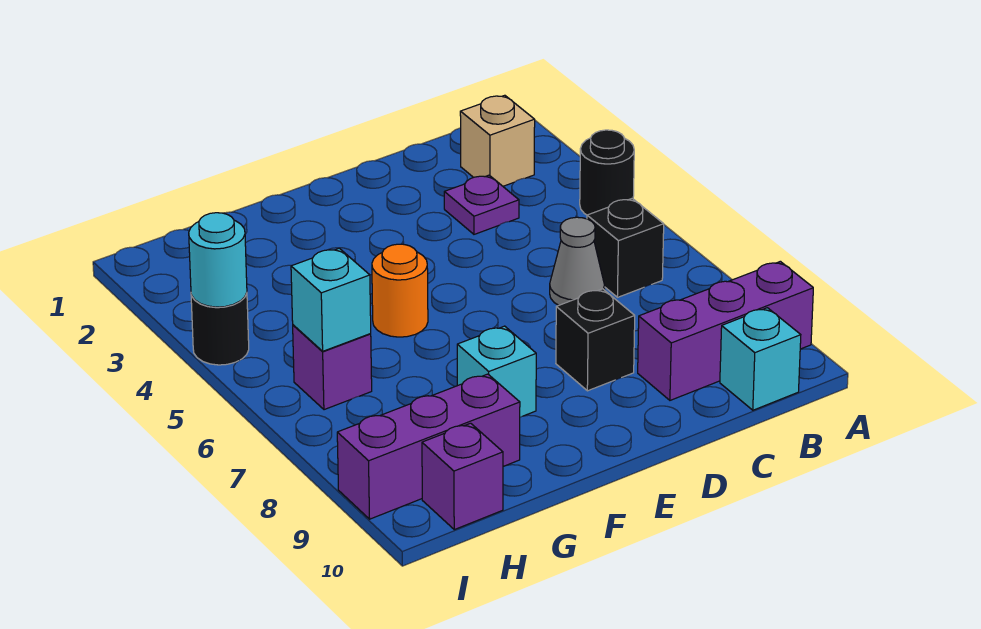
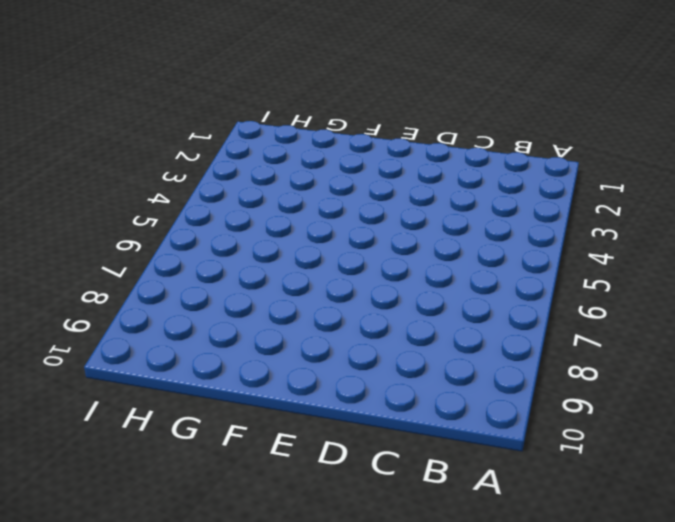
none -> black 1x1 round brick [580,130,634,215]
none -> purple 1x3 brick [638,261,813,400]
none -> tan 1x1 brick [460,95,535,186]

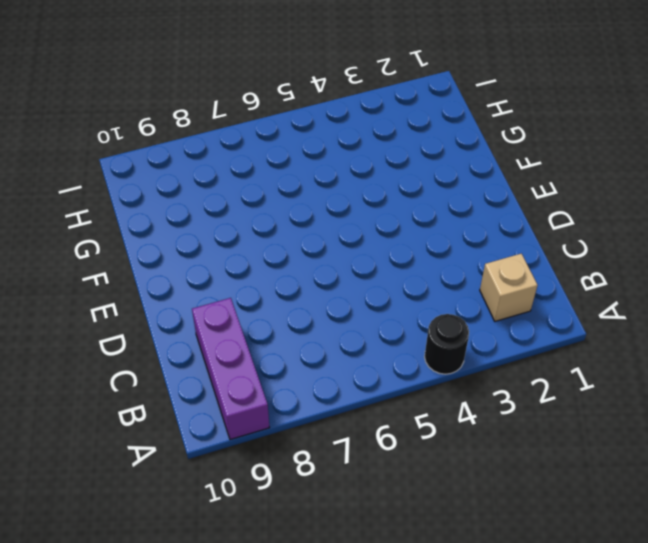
none -> black 1x1 brick [587,198,664,297]
none -> cyan 1x1 brick [720,308,801,410]
none -> purple 1x1 plate [444,175,519,234]

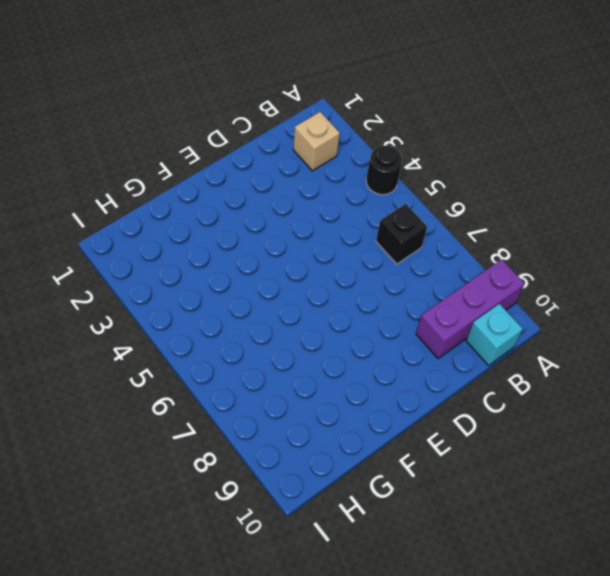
none -> purple 1x1 plate [444,175,519,234]
none -> grey 1x1 cone [550,217,605,305]
none -> black 1x1 brick [556,289,635,391]

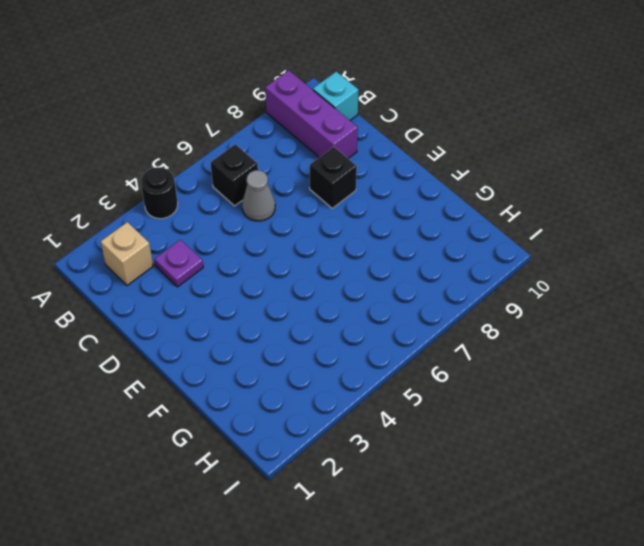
none -> orange 1x1 round brick [372,244,428,337]
none -> cyan 1x1 brick [457,326,536,417]
none -> purple 1x3 brick [337,374,520,519]

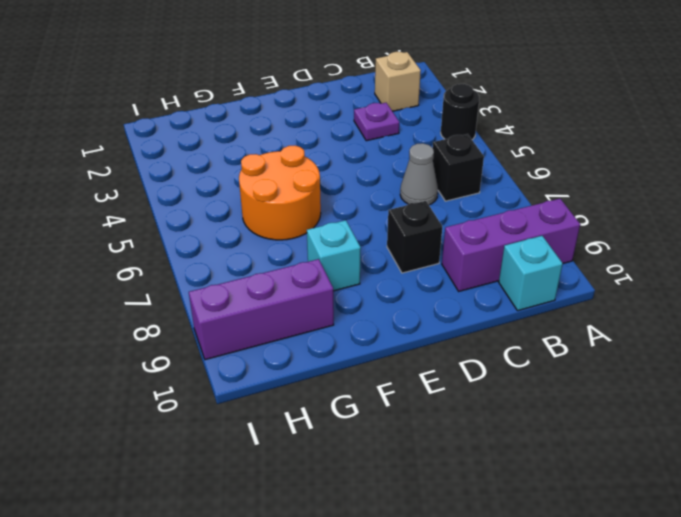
orange 2x2 round brick [239,146,321,240] -> orange 1x1 round brick [372,244,428,337]
none -> purple 1x1 brick [293,325,372,410]
none -> purple 1x1 brick [422,423,503,530]
none -> black 1x1 round brick [191,293,249,365]

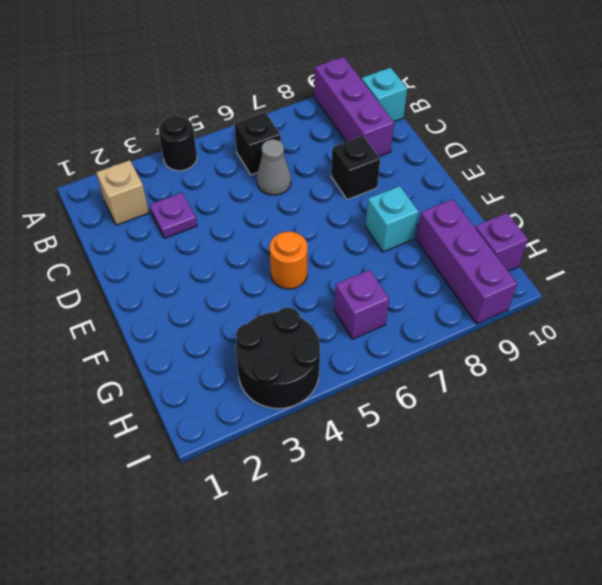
black 2x2 round brick [236,307,320,409] -> black 1x1 round brick [191,293,249,365]
none -> cyan 1x1 brick [291,248,371,351]
none -> cyan 1x1 round brick [189,213,247,307]

